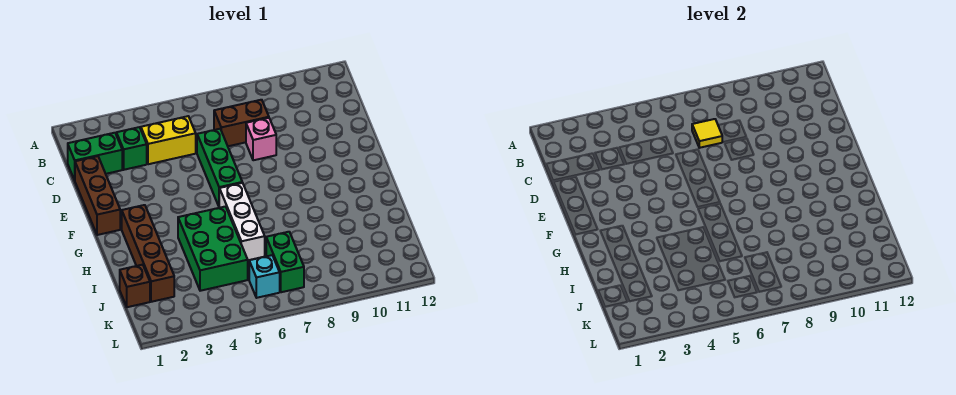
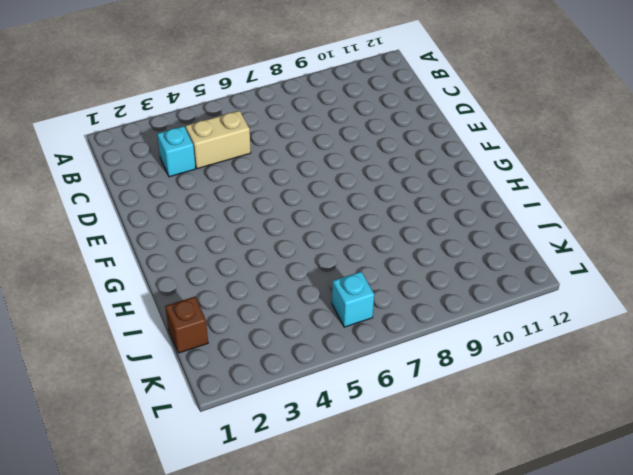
cyan 1x1 brick [157,126,196,177] -> green 1x1 brick [116,127,147,170]
tan 1x2 brick [186,111,251,169] -> yellow 1x2 brick [141,116,196,164]
none -> green 1x2 brick [68,133,122,180]
none -> brown 1x2 brick [214,100,269,146]
none -> brown 1x3 brick [75,156,120,235]

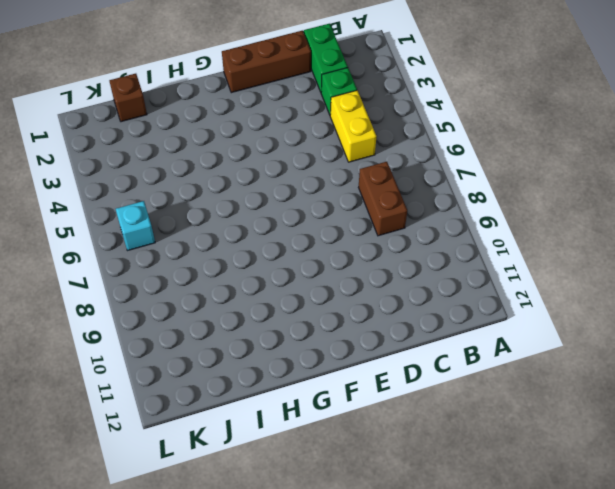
none -> green 1x3 brick [197,129,242,206]
none -> pink 1x1 brick [246,118,276,160]
none -> brown 1x4 brick [122,205,174,302]

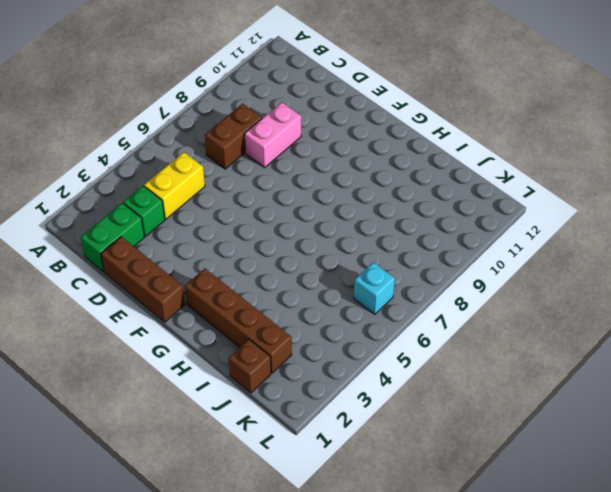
pink 1x2 brick [245,102,301,168] -> pink 1x1 brick [246,118,276,160]
none -> green 1x3 brick [197,129,242,206]
none -> white 1x3 brick [219,183,265,260]
none -> green 2x3 brick [178,207,248,291]

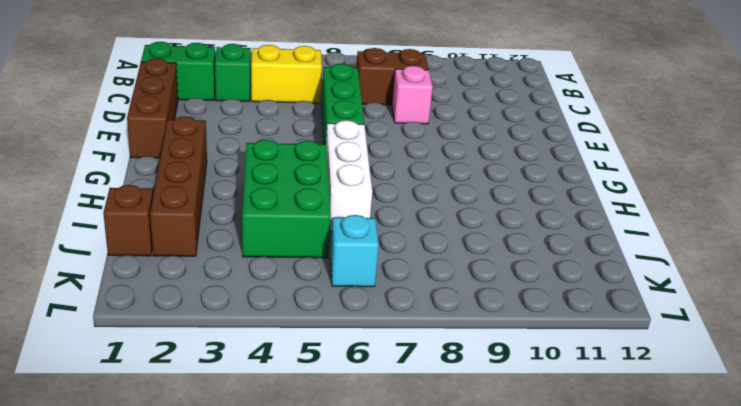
none -> green 1x2 brick [266,232,304,292]
none -> yellow 1x1 tile [692,119,722,148]

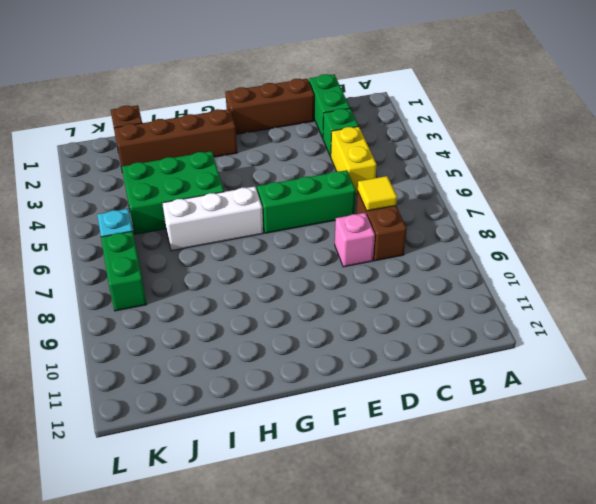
green 1x2 brick [101,231,147,311] -> green 1x2 brick turned to [266,232,304,292]

